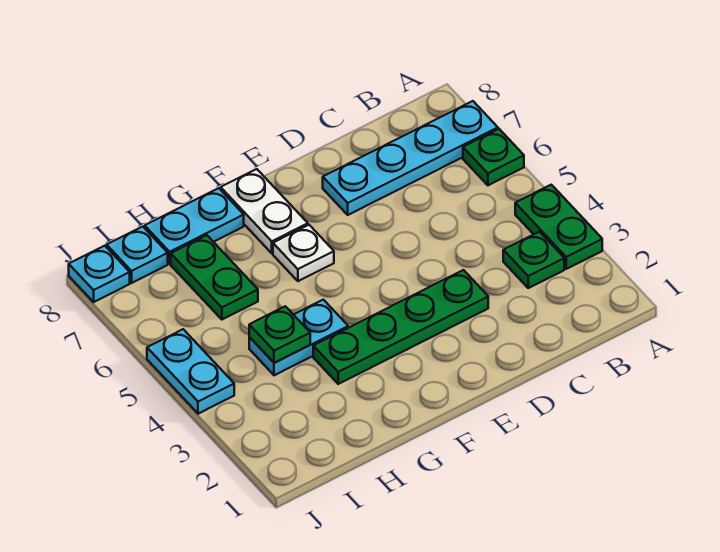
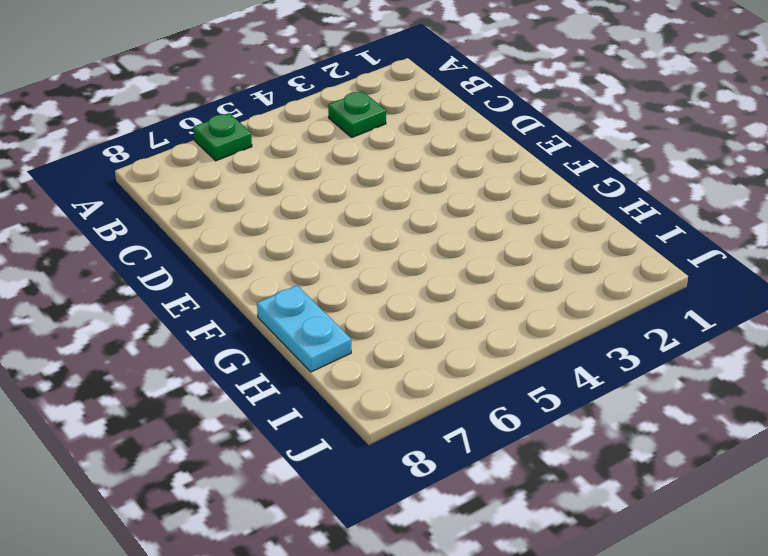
none -> green 1x2 plate [515,185,602,269]
none -> cyan 1x4 plate [323,101,498,215]
none -> green 1x4 plate [313,270,488,384]

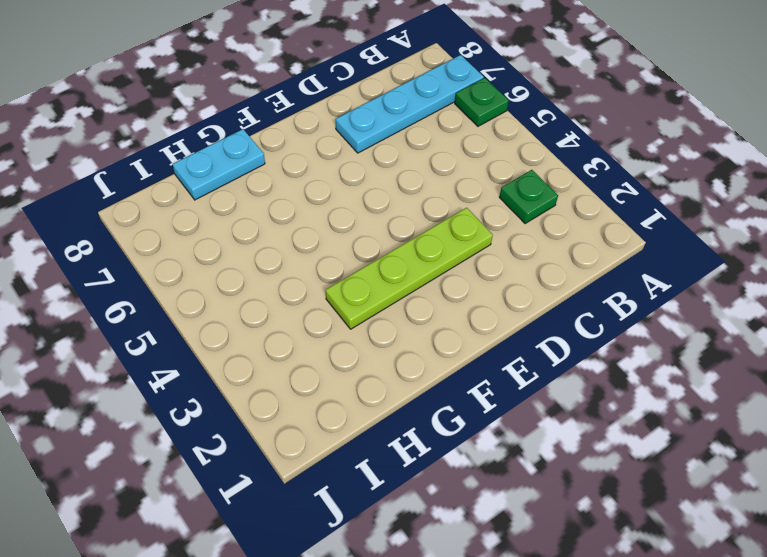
lime 1x4 plate [326,208,493,329] -> green 1x4 plate [313,270,488,384]
none -> green 1x2 plate [515,185,602,269]
none -> white 1x1 plate [273,225,334,281]
none -> white 1x2 plate [221,169,308,253]

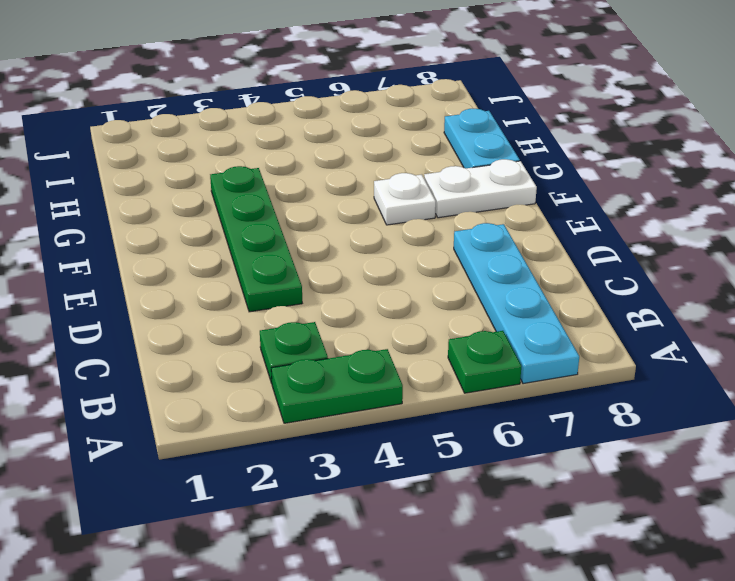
none -> cyan 1x2 plate [249,300,348,375]
none -> green 1x2 plate [171,235,258,320]
none -> cyan 1x1 plate [107,227,168,283]

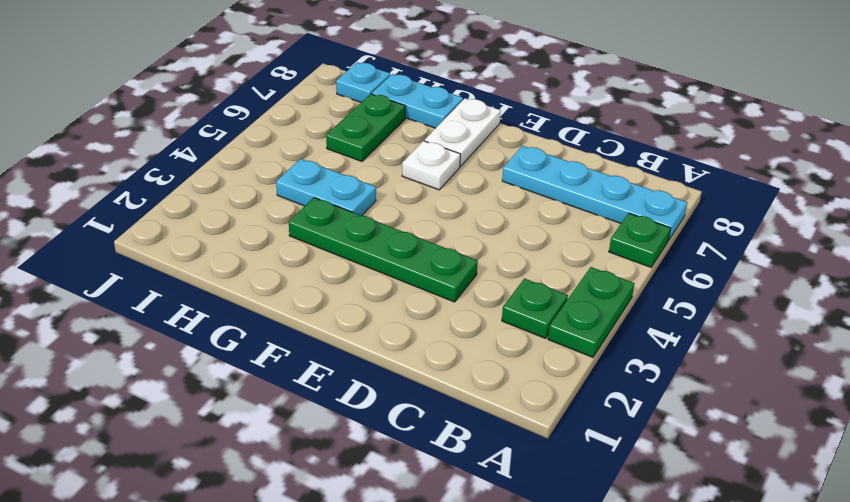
none -> cyan 1x2 plate [147,329,234,414]
none -> cyan 1x1 plate [69,246,130,302]
none -> green 1x1 plate [249,306,310,363]

